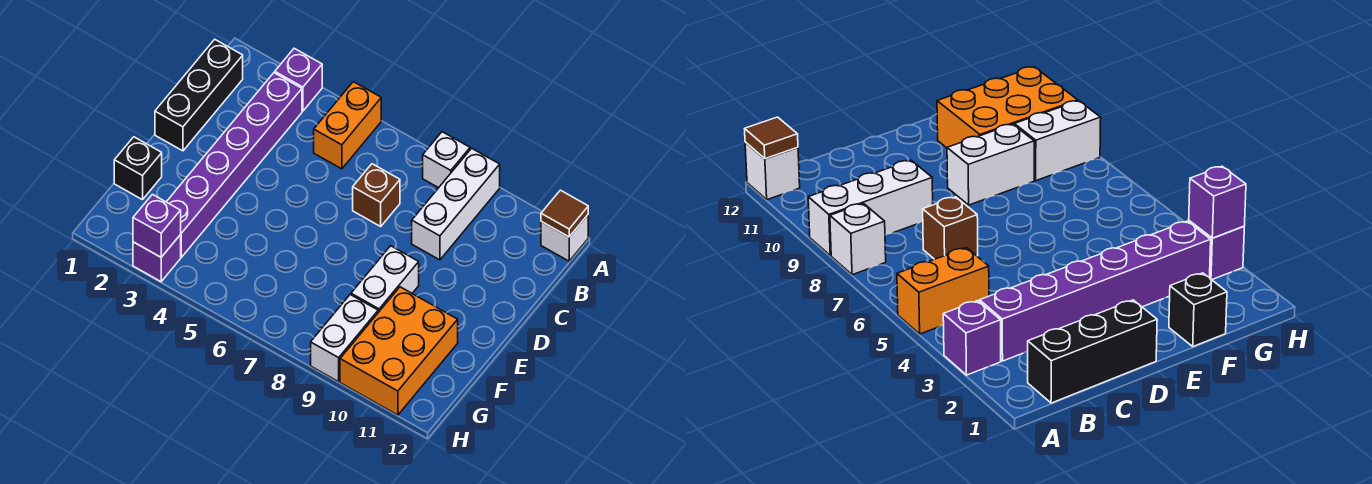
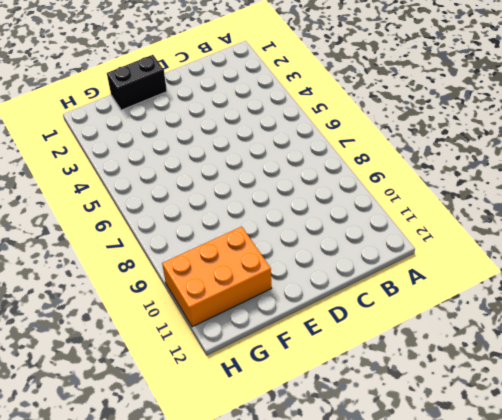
black 1x2 brick [107,55,167,110] -> black 1x1 brick [114,137,162,200]
none -> purple 1x1 brick [275,48,322,111]
none -> orange 1x2 brick [314,82,381,169]
none -> white 1x1 brick [423,132,470,188]

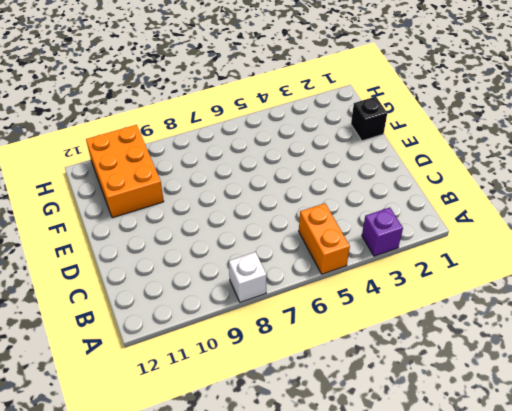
none -> white 1x3 brick [412,148,500,260]
none -> white 1x1 brick [541,215,588,261]
none -> black 1x3 brick [155,39,243,151]

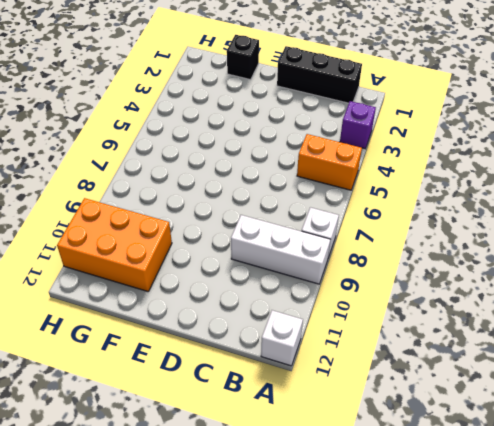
none -> purple 1x6 brick [167,73,302,257]
none -> brown 1x1 brick [353,164,400,226]
none -> white 1x2 brick [351,246,419,312]

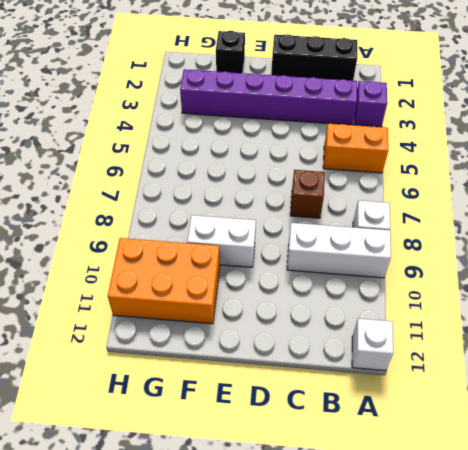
none -> white 1x2 brick [311,295,378,382]
none -> purple 1x1 brick [133,235,181,282]
none -> brown 1x1 tile [541,190,588,237]

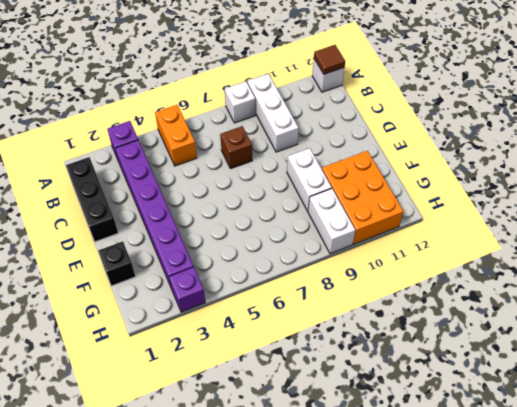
none -> purple 1x1 brick [133,194,181,257]

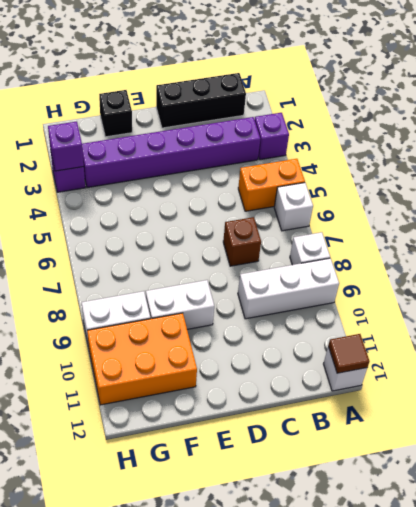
white 1x1 brick [274,183,313,231] -> none

